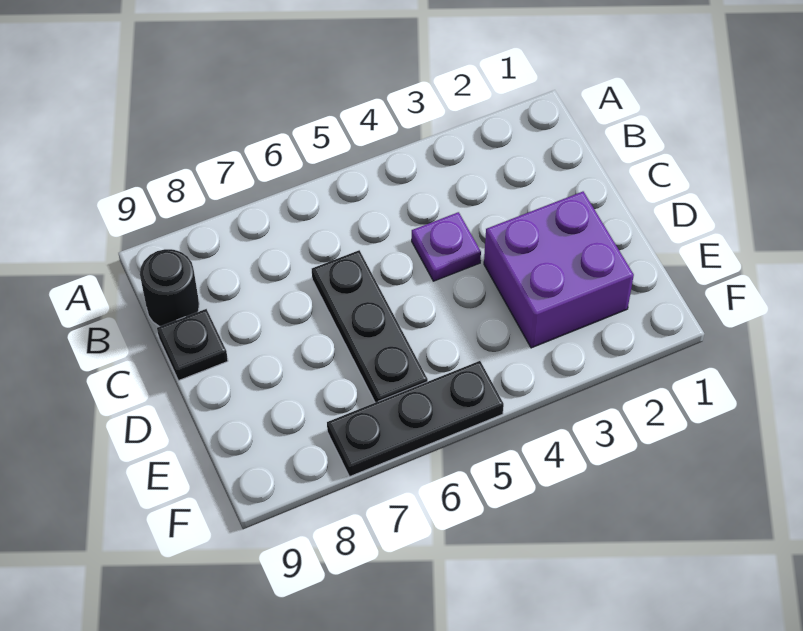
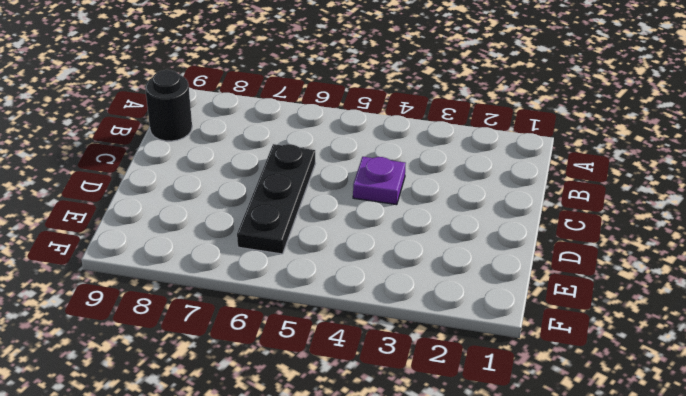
none -> black 1x1 plate [157,309,228,381]
none -> purple 2x2 brick [484,192,634,348]

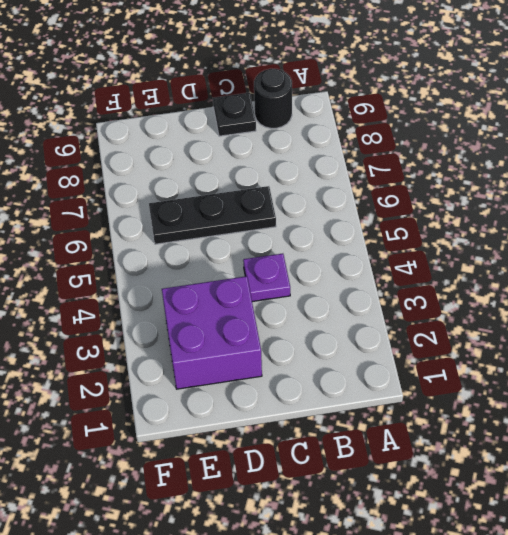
none -> black 1x3 plate [327,361,504,477]

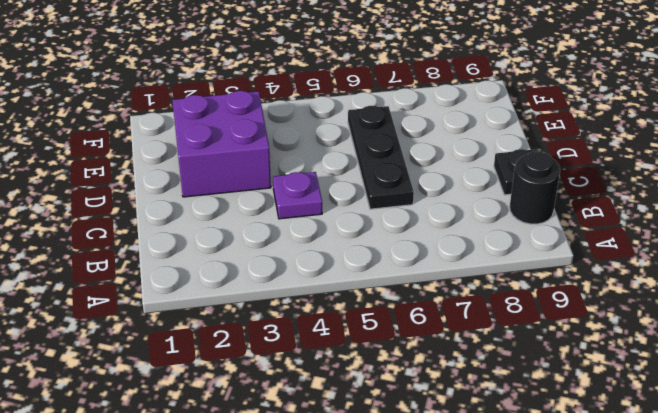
none -> black 1x3 plate [327,361,504,477]

